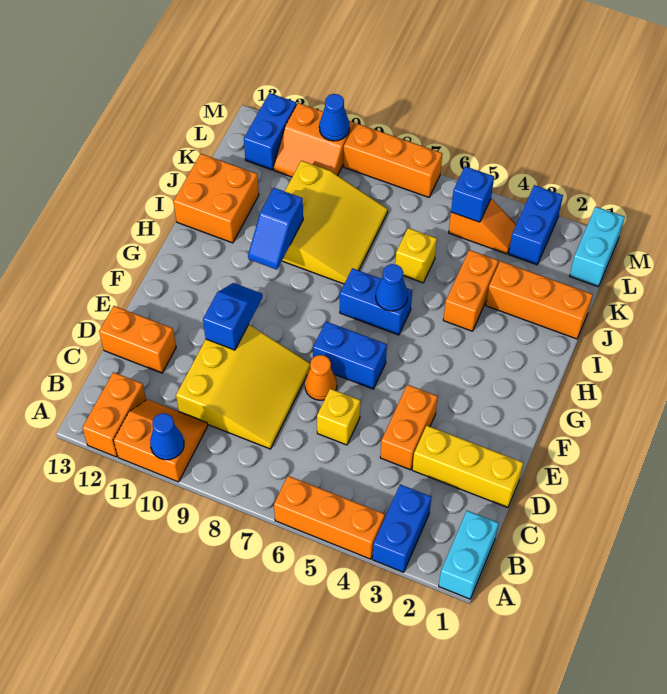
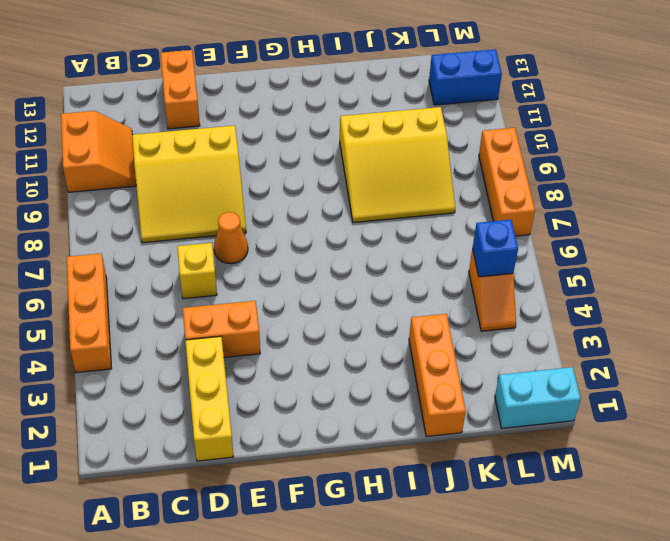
none -> cyan 1x2 brick [439,511,499,599]
none -> blue 1x2 brick [372,484,431,572]
none -> orange 1x2 brick [82,372,146,457]
none -> blue 1x2 brick [313,321,387,389]

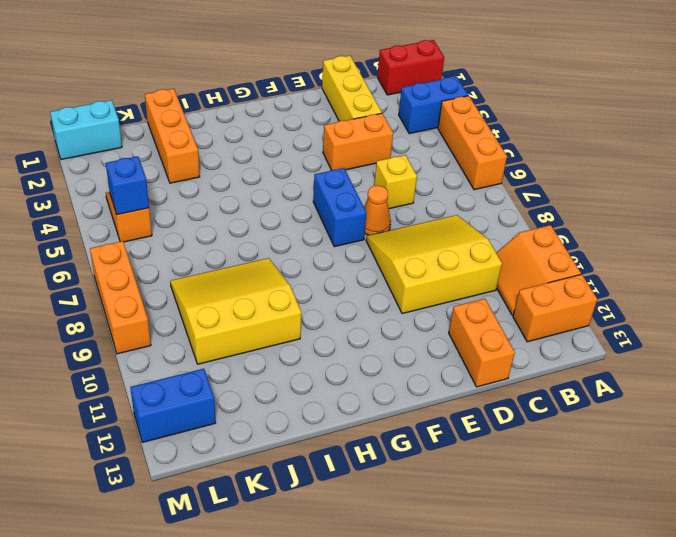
red 1x2 brick [377,40,444,95] -> cyan 1x2 brick [439,511,499,599]
none -> blue 1x2 brick [340,268,412,335]
none -> orange 1x2 brick [443,250,498,331]
none -> orange 2x2 brick [173,154,259,243]
none -> yellow 1x1 brick [395,228,437,283]

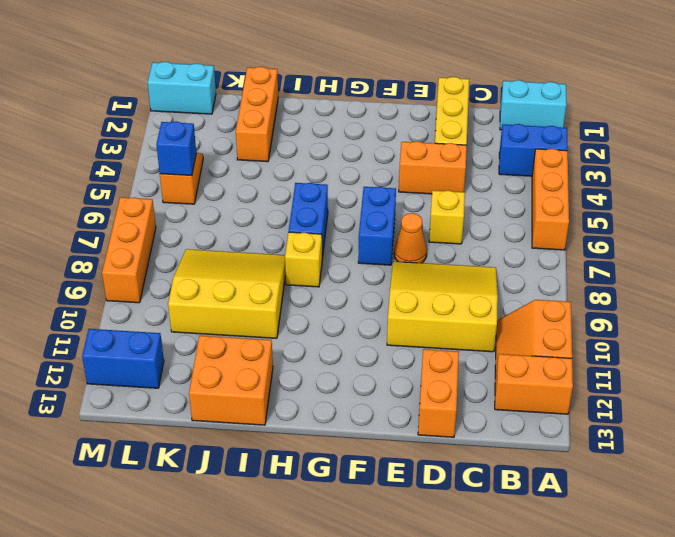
yellow 1x1 brick [285,232,322,287] -> yellow 1x1 brick moved to [395,228,437,283]
none -> orange 1x2 brick [443,250,498,331]
none -> blue 1x2 brick [509,185,563,265]
none -> orange 2x2 slope [274,103,354,177]
none -> blue 1x1 cone [150,413,184,460]

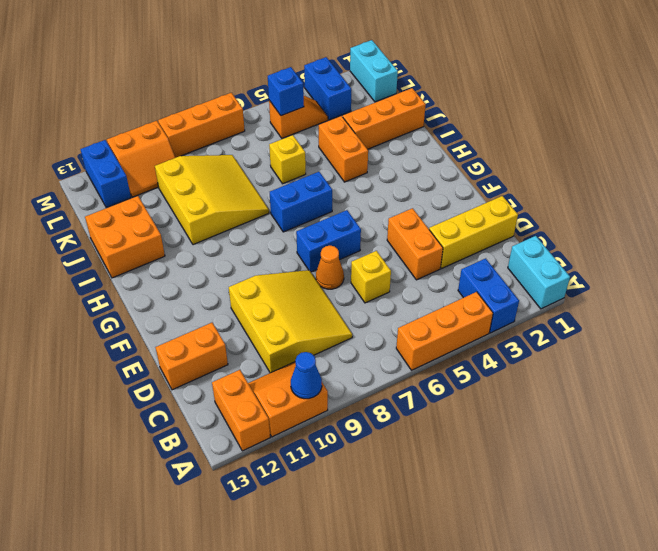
none -> blue 1x2 slope [203,283,263,350]
none -> blue 1x1 cone [376,264,408,311]
none -> blue 1x2 slope [248,188,303,270]
none -> blue 1x1 cone [319,94,350,141]

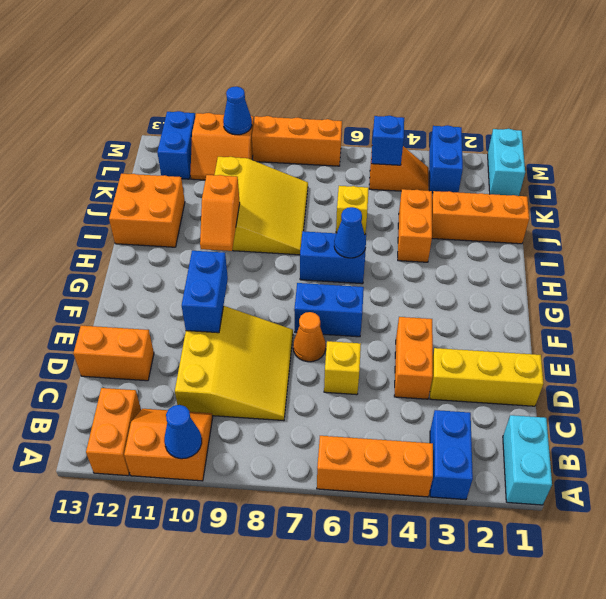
blue 1x2 brick [182,251,228,333] -> blue 1x2 slope [203,283,263,350]
orange 1x2 slope [200,175,240,251] -> blue 1x2 slope [248,188,303,270]

